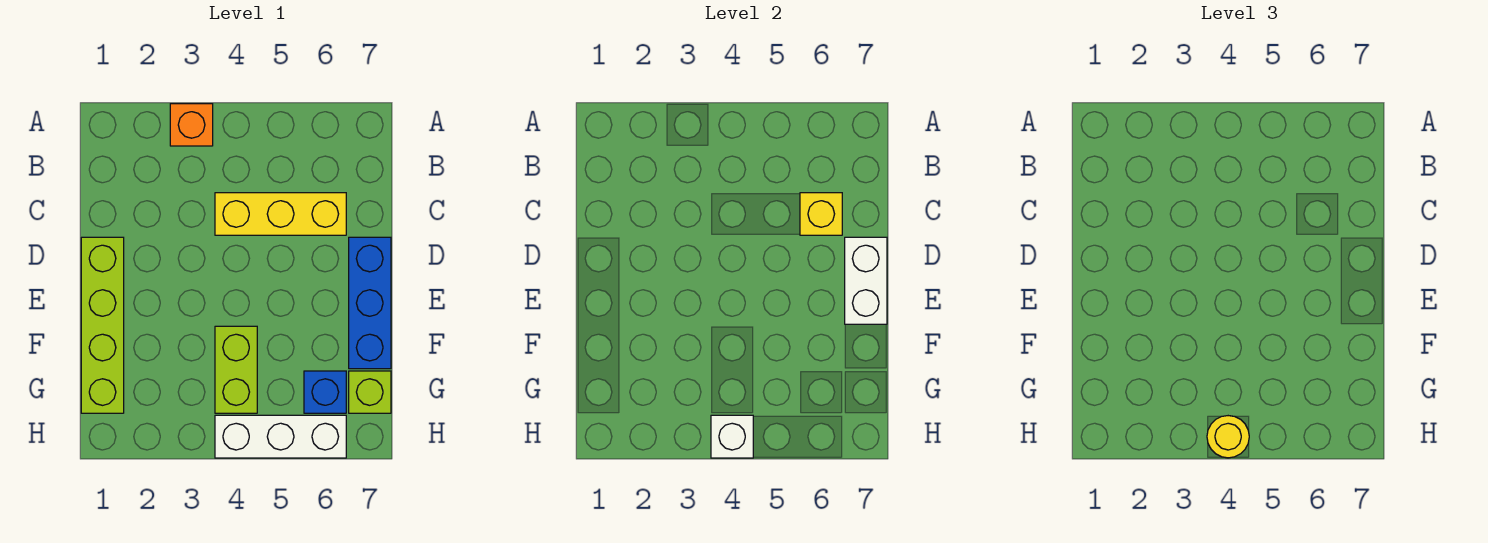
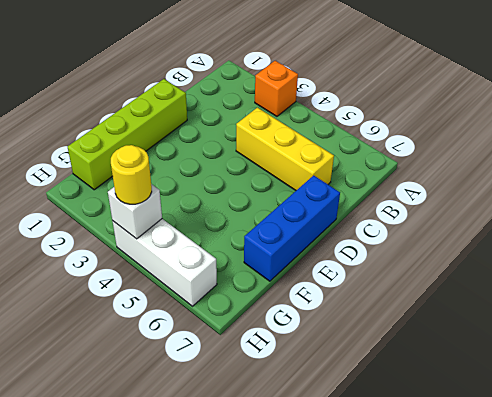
none -> lime 1x2 brick [215,326,257,413]
none -> blue 1x1 brick [304,371,346,413]
none -> lime 1x1 brick [349,371,391,413]

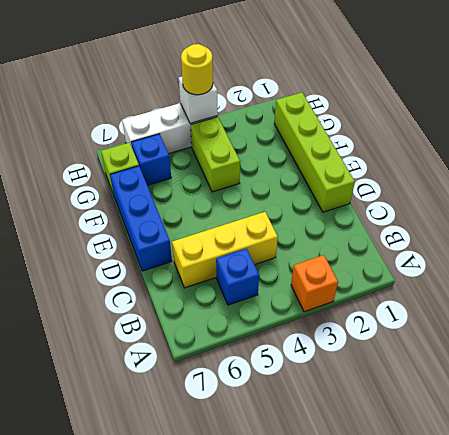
blue 1x1 brick [216,248,259,305] -> none
none -> yellow 1x1 brick [800,193,842,235]
none -> white 1x2 brick [845,237,887,324]

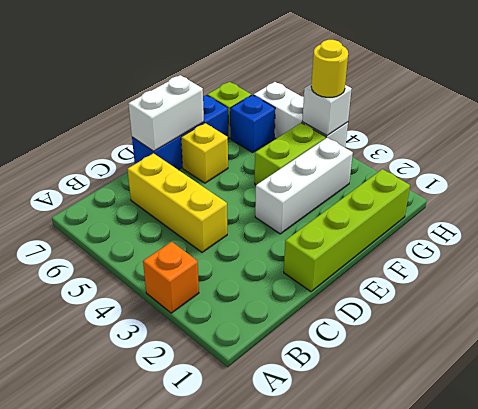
white 1x3 brick [255,138,353,234] -> none
yellow 1x1 brick [181,123,228,183] -> yellow 1x1 brick moved to [800,193,842,235]

